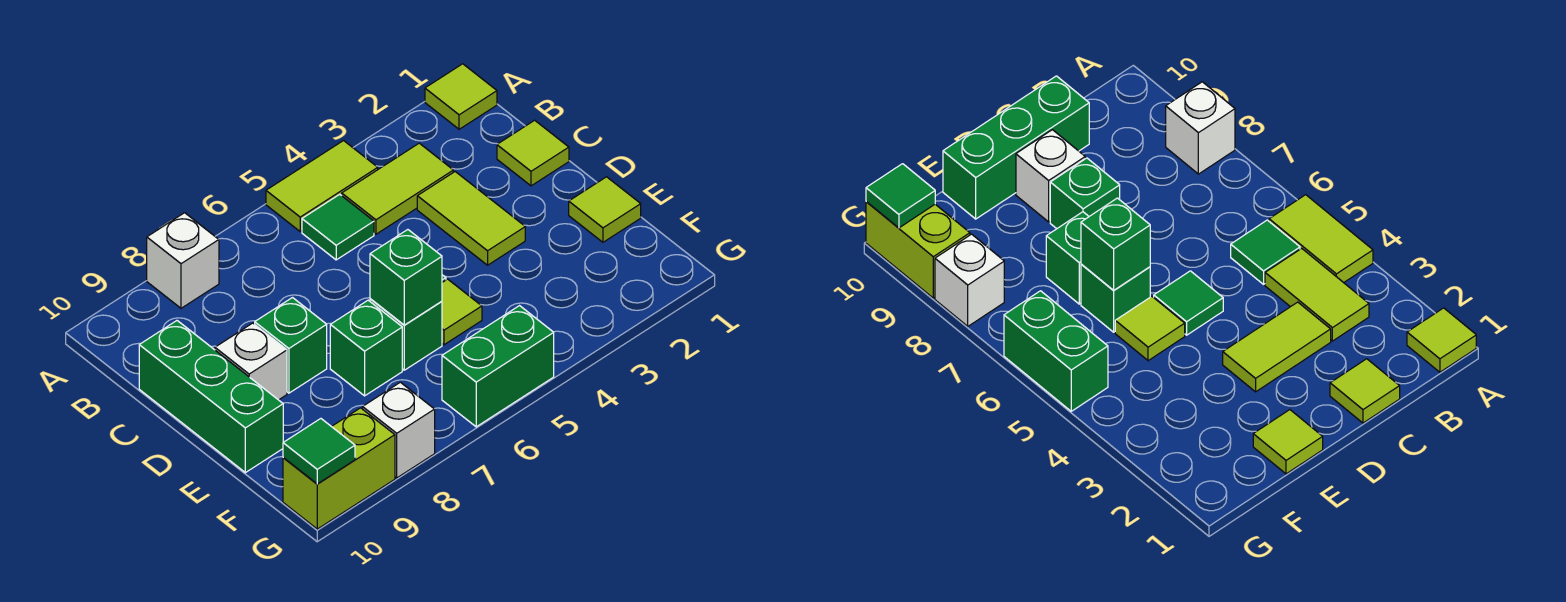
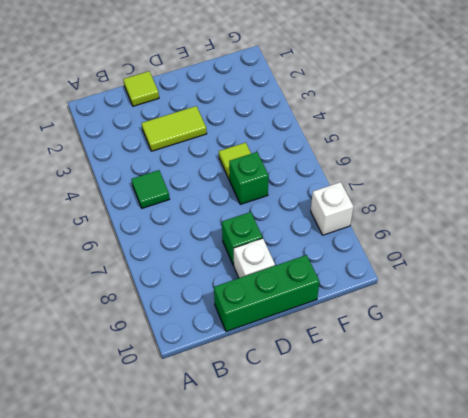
none -> lime 1x1 tile [425,64,497,129]
none -> lime 1x2 tile [266,141,378,231]
none -> white 1x1 brick [147,213,219,308]

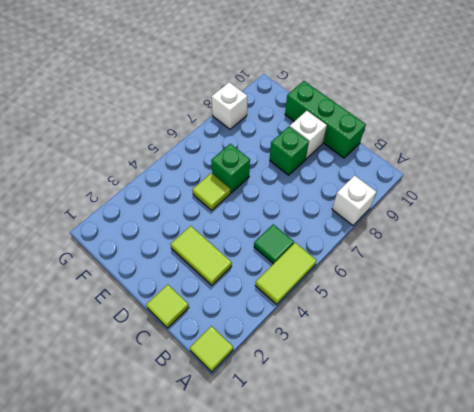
none -> lime 1x2 tile [342,143,453,234]
none -> green 1x1 tile [1154,271,1223,335]
none -> lime 1x1 tile [569,177,641,242]

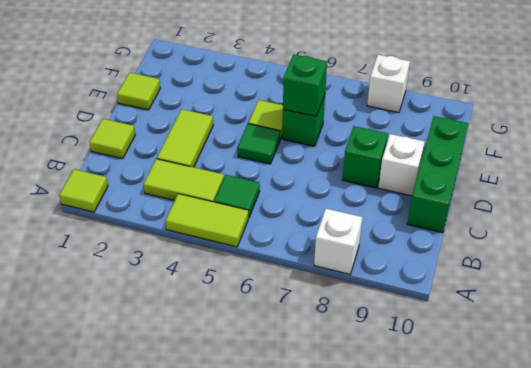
none -> green 1x1 brick [330,300,402,396]
none -> green 1x2 brick [442,306,554,427]
none -> lime 1x2 brick [283,408,395,529]

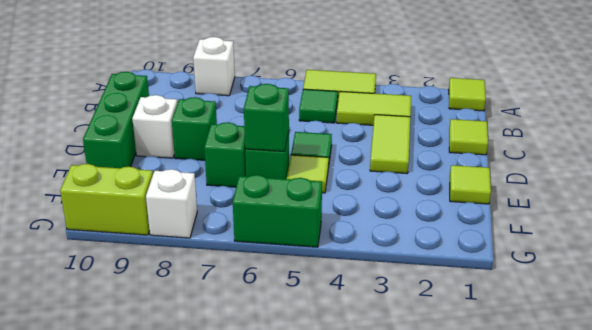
none -> green 1x1 tile [283,419,355,484]

